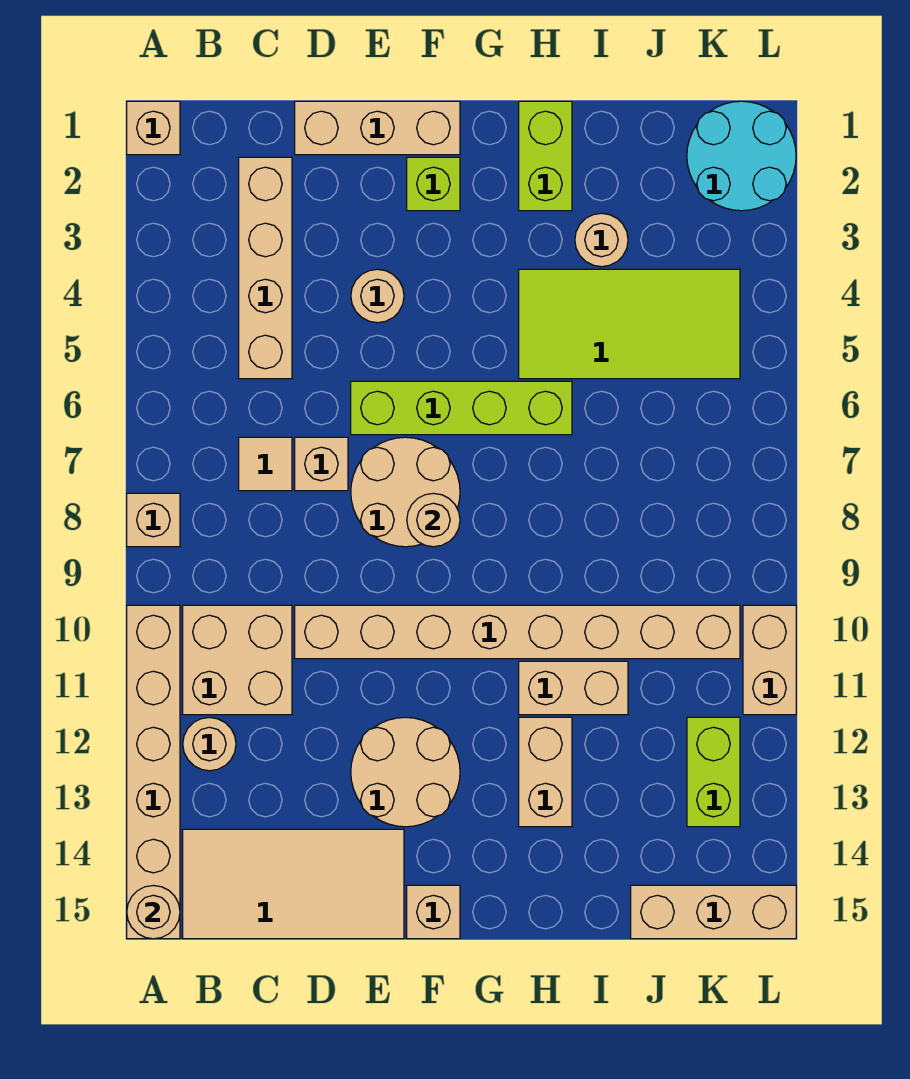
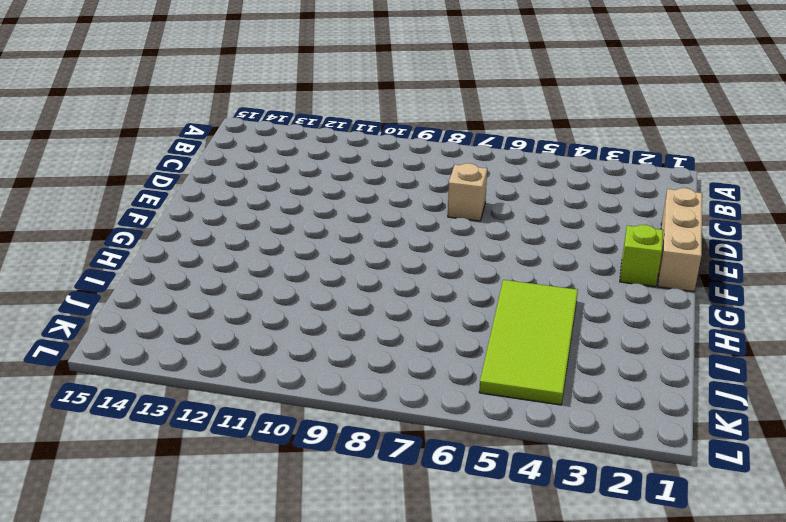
none -> tan 1x1 brick [127,101,180,155]
none -> tan 1x1 brick [127,493,180,547]
none -> tan 1x6 brick [127,605,180,939]

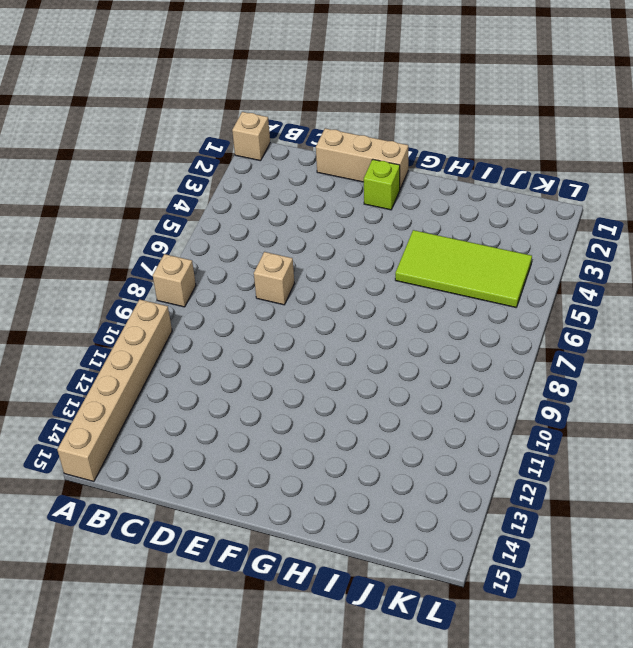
none -> tan 2x2 brick [183,605,292,715]
none -> tan 1x1 round brick [183,717,236,771]
none -> tan 2x4 tile [183,829,404,939]

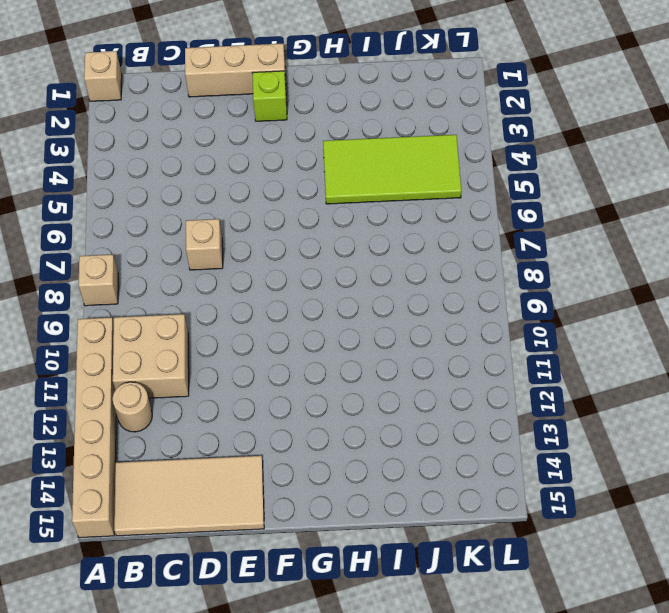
none -> tan 1x4 brick [239,157,292,379]
none -> tan 1x1 tile [239,437,292,491]
none -> tan 1x8 brick [295,605,740,659]

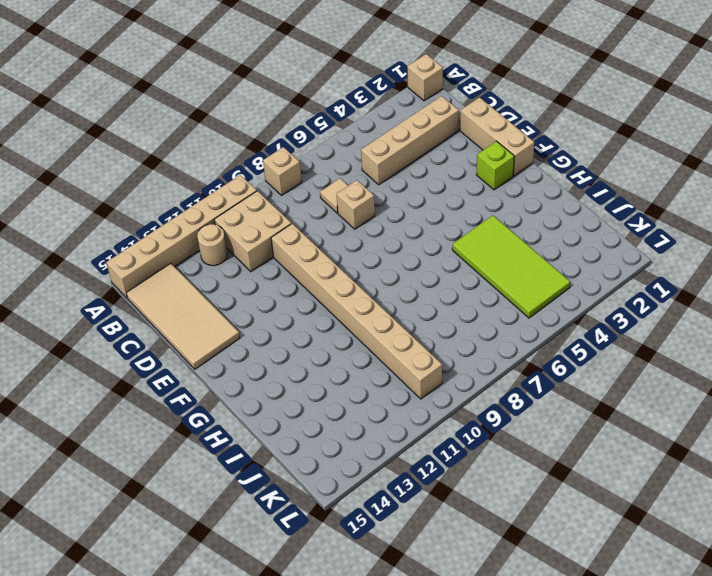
none -> tan 1x1 round brick [351,269,404,323]
none -> lime 1x4 brick [351,381,572,435]
none -> tan 2x2 round brick [351,437,460,547]

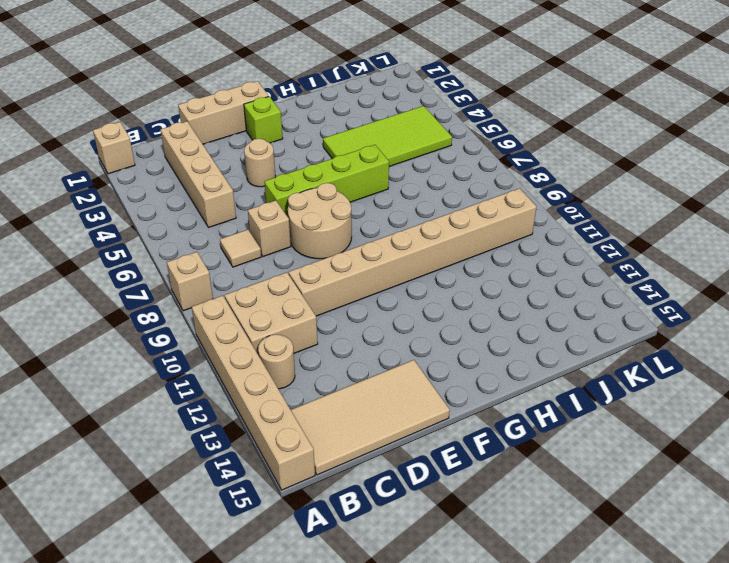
none -> tan 2x2 round brick [351,717,460,827]
none -> tan 1x1 brick [407,885,460,939]
none -> lime 1x2 brick [519,101,572,211]

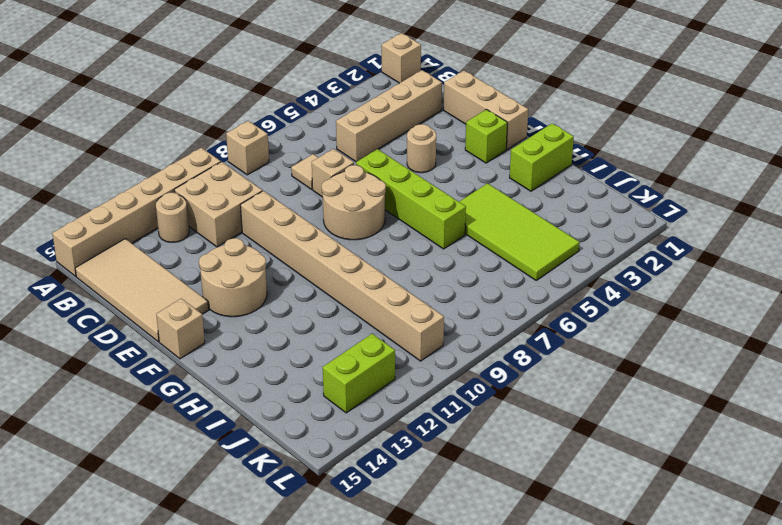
none -> tan 1x2 brick [519,661,628,715]
none -> tan 1x2 brick [519,717,572,827]
none -> tan 1x1 round brick [575,213,628,267]

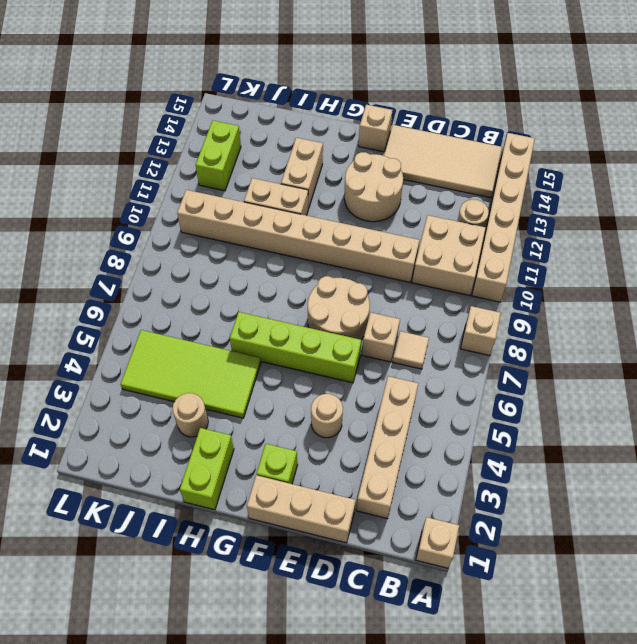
none -> tan 1x3 brick [631,885,796,939]
none -> cyan 2x2 round brick [687,101,796,211]
none -> tan 1x2 brick [743,605,796,715]

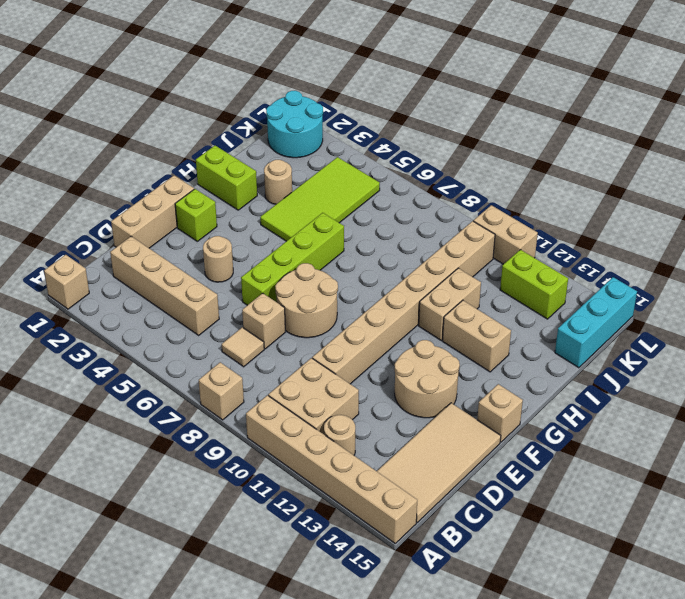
cyan 1x3 brick [555,277,637,368] -> tan 1x3 brick [631,885,796,939]
none -> tan 1x1 round brick [127,886,180,939]
none -> tan 1x1 round brick [407,493,460,547]

